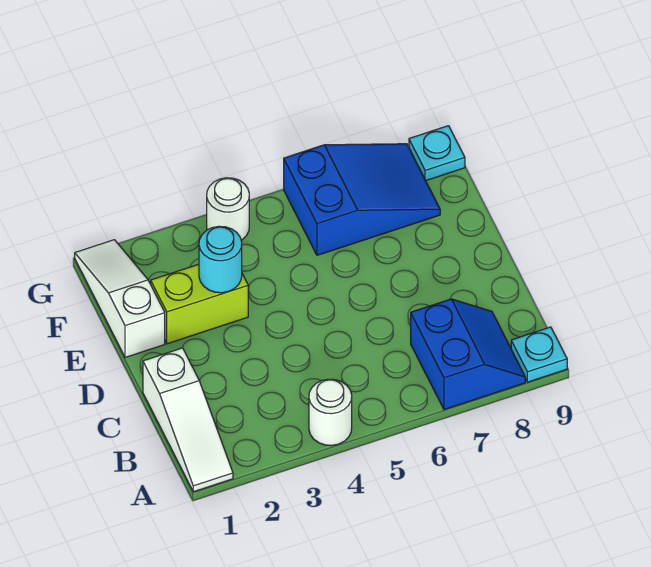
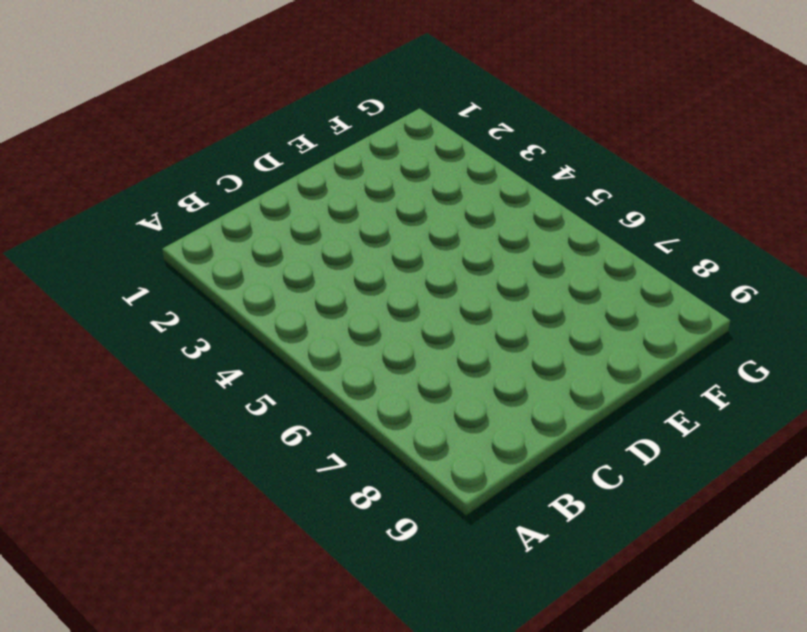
none -> white 1x3 slope [143,348,233,492]
none -> white 1x1 round brick [309,379,352,445]

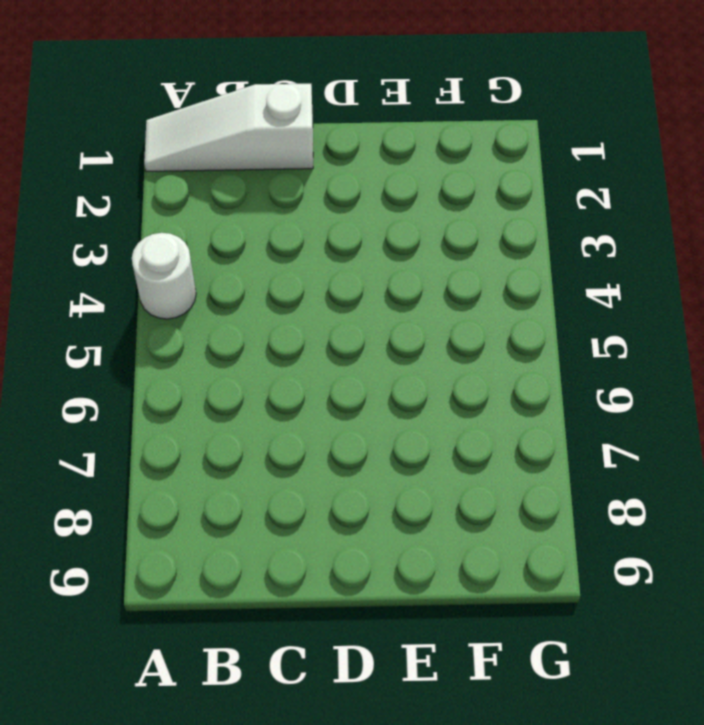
none -> blue 2x2 slope [411,299,525,410]
none -> cyan 1x1 plate [511,327,567,382]

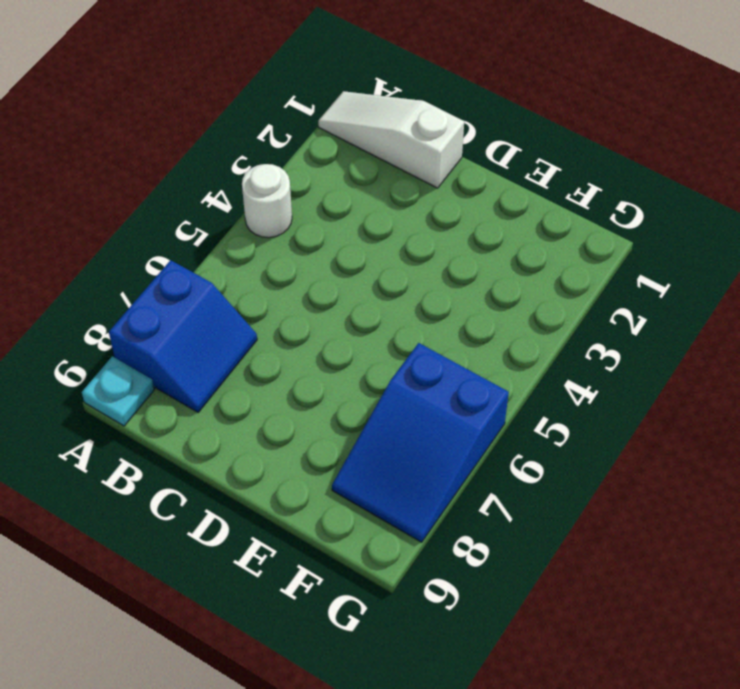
blue 2x2 slope [109,260,257,412] -> blue 2x2 slope turned to [411,299,525,410]
none -> white 1x3 slope [75,240,165,357]
none -> lime 1x2 brick [151,264,248,344]

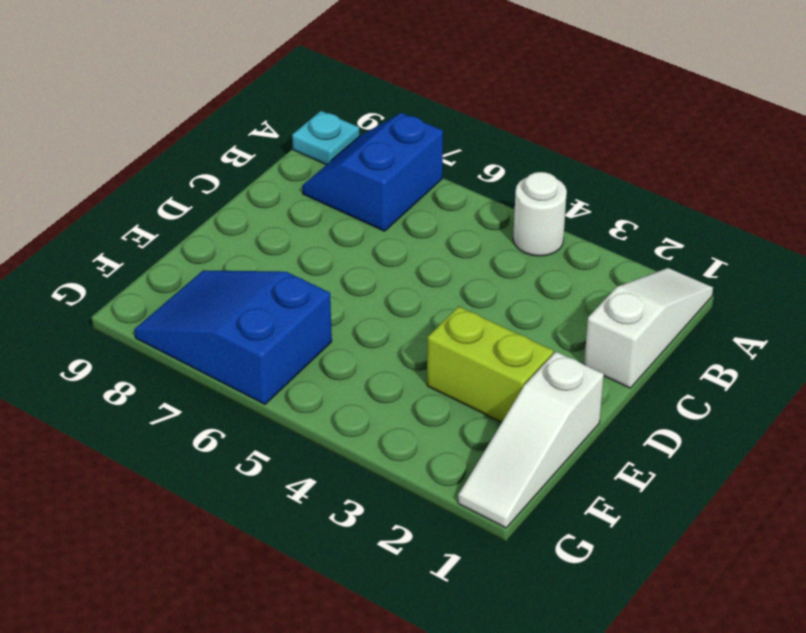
none -> white 1x1 round brick [207,178,249,240]
none -> cyan 1x1 plate [409,126,465,180]

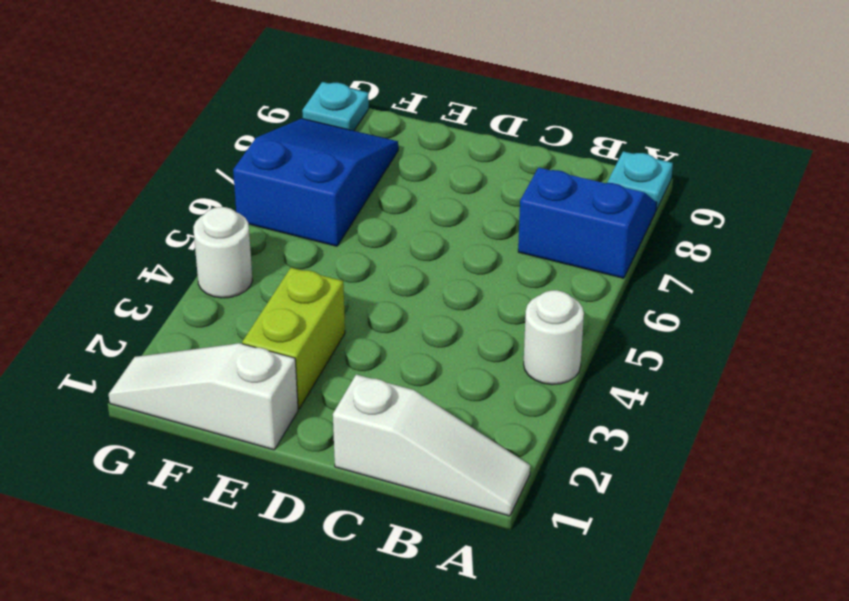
none -> cyan 1x1 round brick [199,226,242,293]

